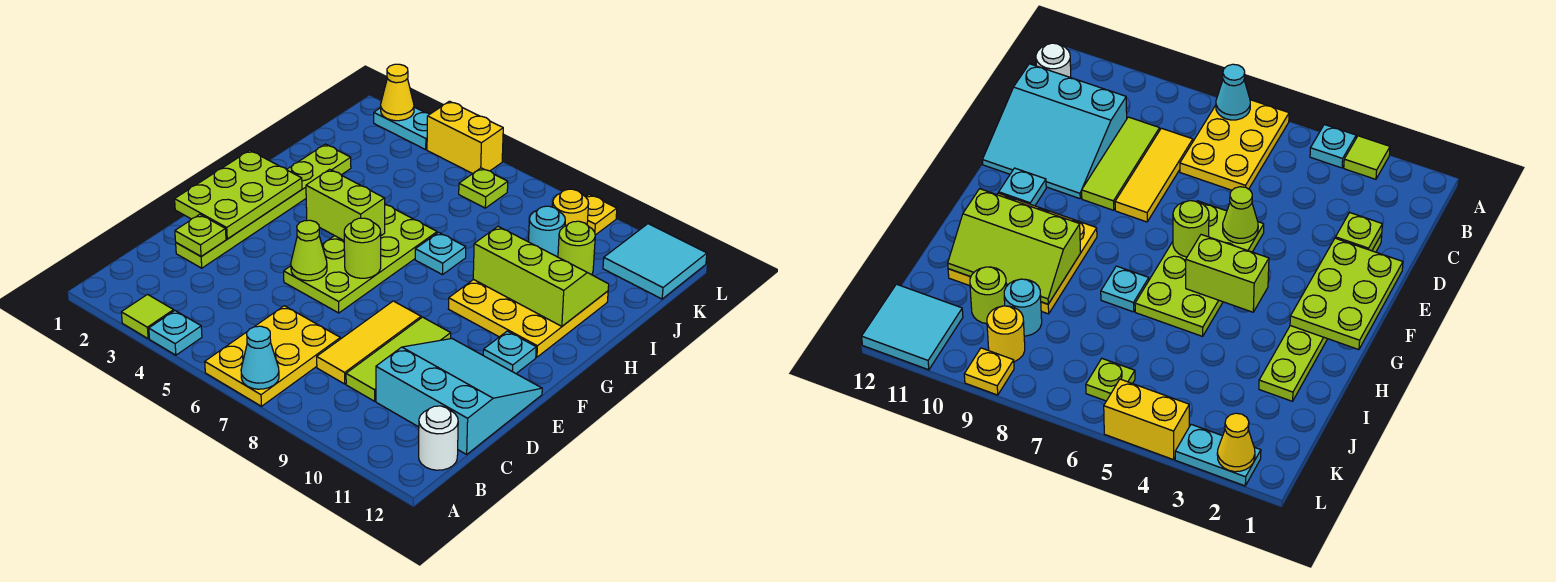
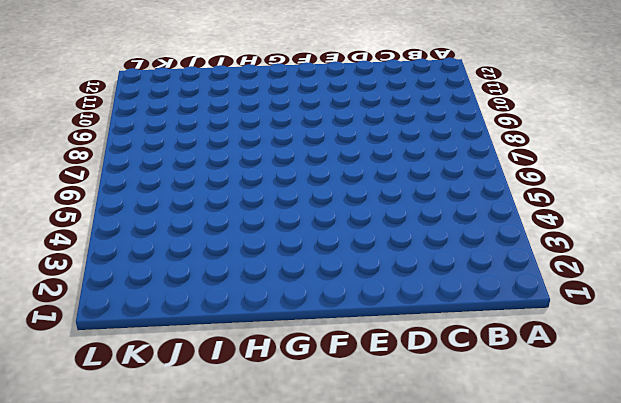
none -> lime 1x1 tile [121,295,174,339]
none -> cyan 1x1 plate [149,311,202,355]
none -> yellow 2x3 plate [205,306,340,406]

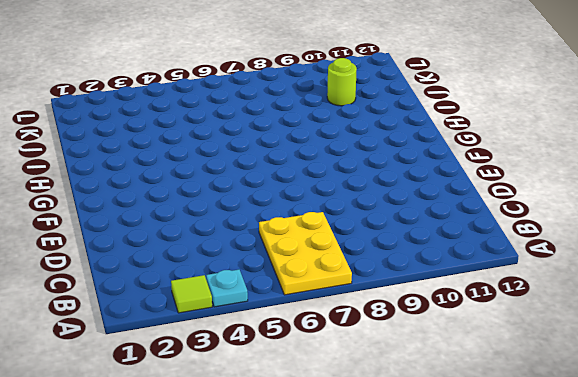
none -> white 1x1 round brick [419,406,458,470]
none -> yellow 1x3 tile [317,301,421,384]
none -> lime 1x3 tile [346,317,451,401]

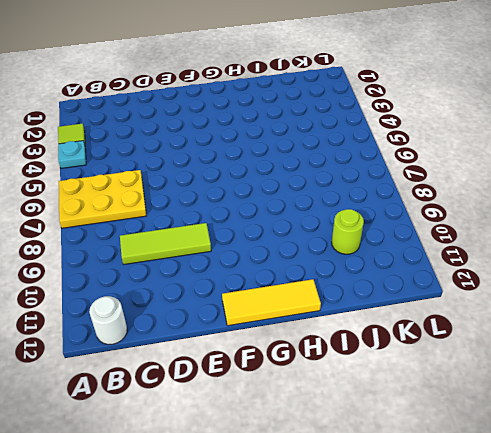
yellow 1x3 tile [222,279,321,326] -> yellow 1x3 tile moved to [317,301,421,384]
none -> cyan 3x3 slope [376,339,542,454]
none -> lime 1x6 plate [176,144,351,268]
none -> lime 2x4 plate [284,204,437,313]

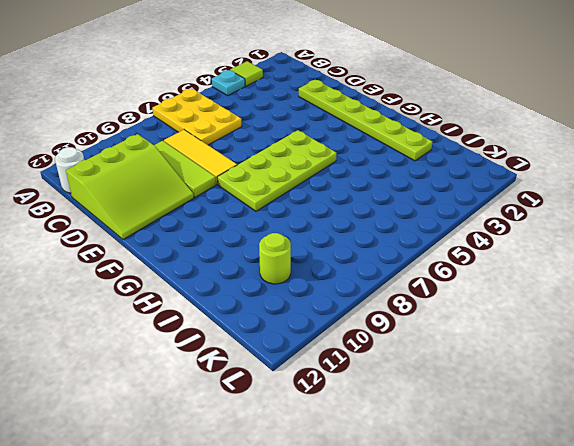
lime 3x3 slope [66,134,194,239] -> cyan 3x3 slope [376,339,542,454]
lime 2x4 plate [217,130,336,211] -> lime 2x4 plate turned to [284,204,437,313]
none -> cyan 1x1 plate [483,331,536,373]
none -> yellow 3x3 plate [448,279,608,357]
none -> cyan 1x1 plate [415,232,466,275]

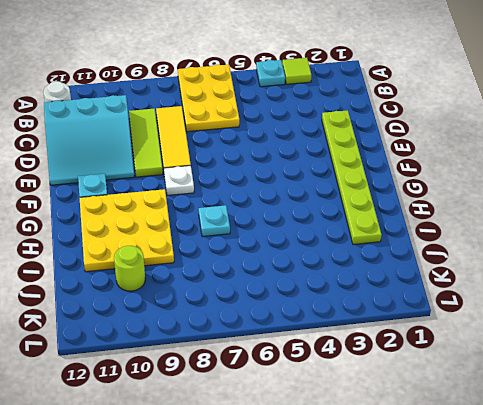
white 1x1 plate [164,166,194,195] -> none
none -> lime 2x4 plate [284,204,437,313]
none -> cyan 1x1 round brick [528,206,565,257]
none -> lime 1x1 plate [459,168,508,208]

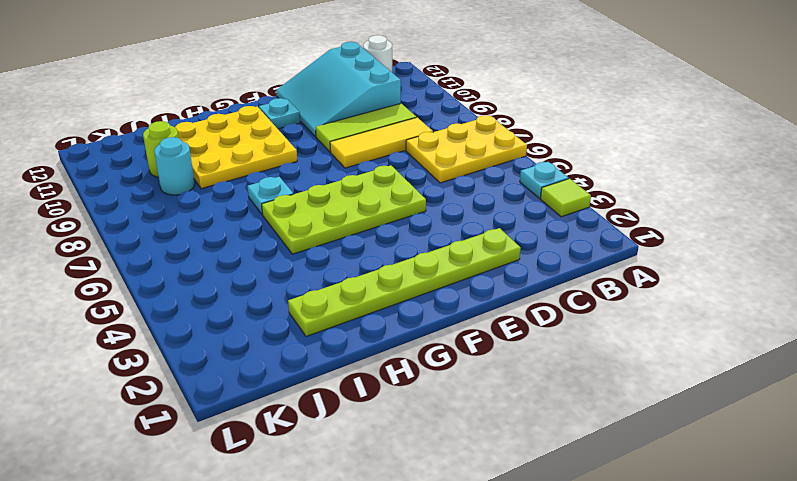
none -> lime 1x1 plate [459,168,508,208]
none -> yellow 1x1 round brick [553,189,589,226]
none -> cyan 2x2 tile [603,224,707,299]

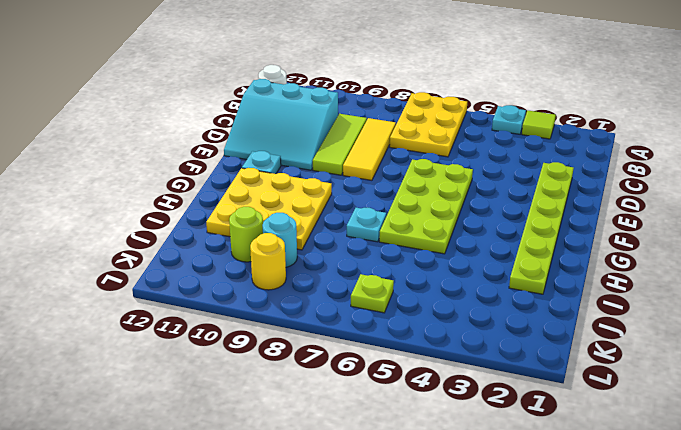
none -> cyan 2x2 tile [603,224,707,299]
none -> cyan 1x2 plate [374,107,430,150]
none -> yellow 1x2 brick [427,101,503,174]

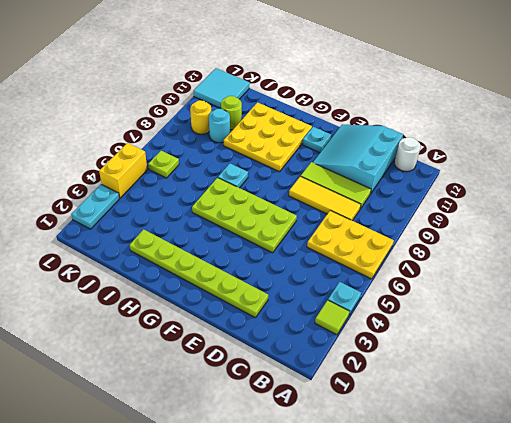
none -> yellow 1x1 plate [586,194,617,235]
none -> cyan 1x1 cone [241,326,279,389]
none -> lime 1x1 plate [175,214,226,256]

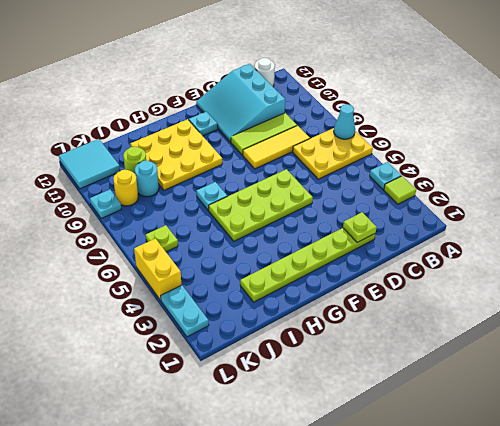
cyan 1x1 plate [90,190,121,219] -> yellow 1x1 plate [586,194,617,235]
none -> lime 2x3 plate [175,150,302,239]
none -> lime 1x1 cone [291,220,327,281]
none -> lime 1x1 round brick [344,218,381,278]

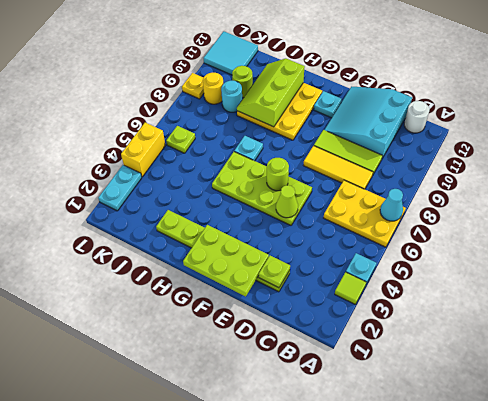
none -> lime 1x2 brick [306,169,385,240]
none -> yellow 1x1 cone [381,64,414,121]

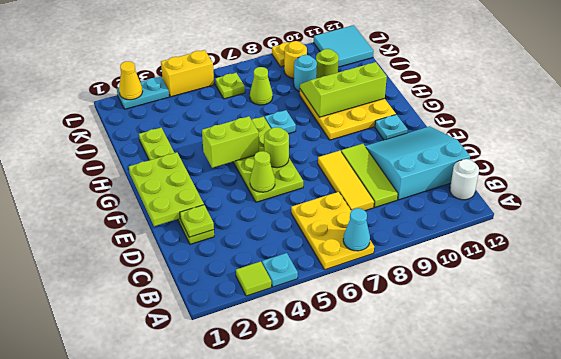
lime 1x1 cone [250,67,273,105] -> none

